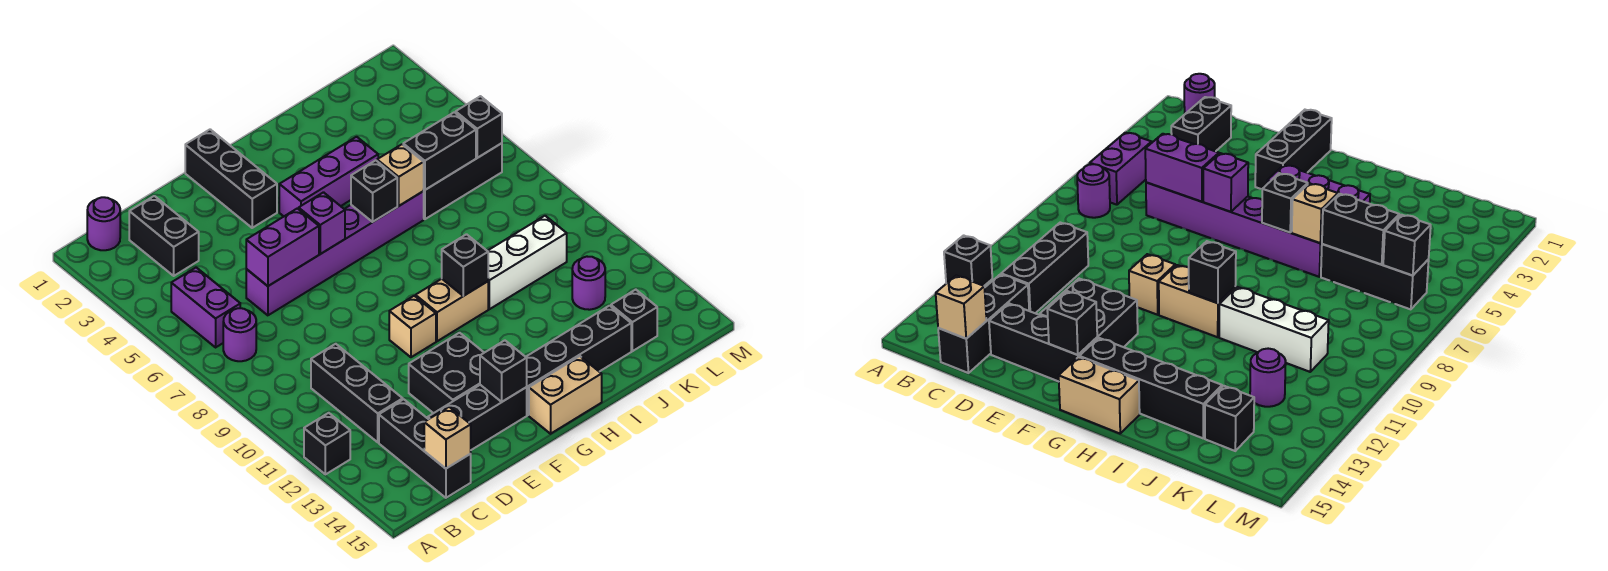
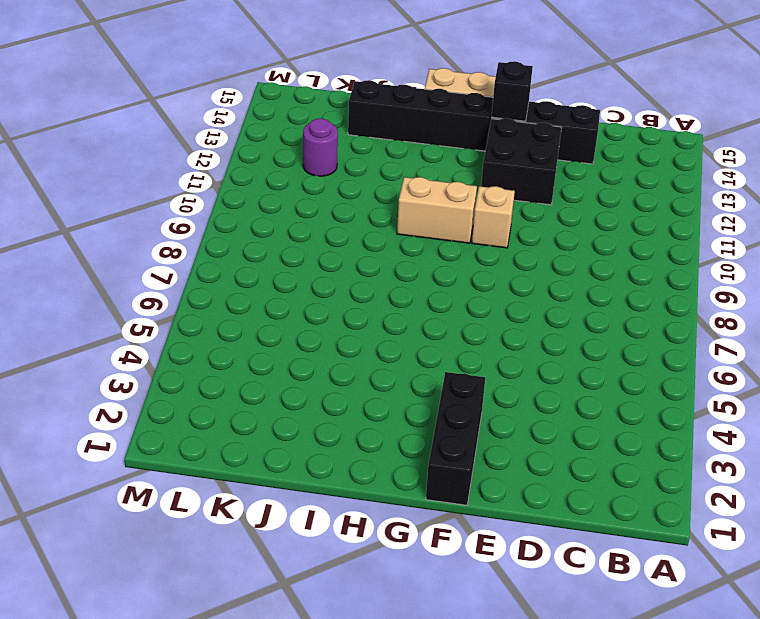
none -> black 1x1 brick [304,413,350,474]
none -> purple 1x1 round brick [87,197,120,250]
none -> purple 1x2 brick [171,268,240,347]

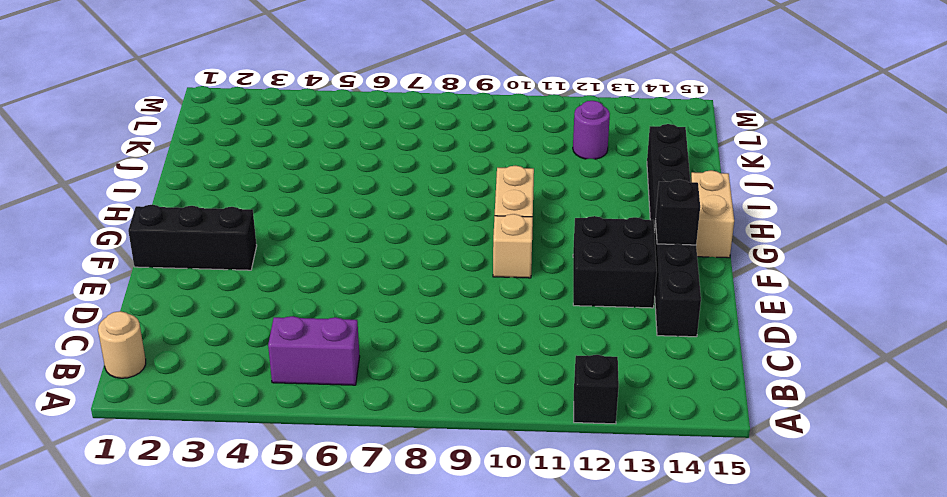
tan 1x1 round brick [98,311,146,378] -> purple 1x1 round brick [87,197,120,250]
none -> purple 1x1 round brick [223,308,256,361]
none -> black 1x2 brick [129,196,199,276]
none -> black 1x3 brick [311,344,403,442]

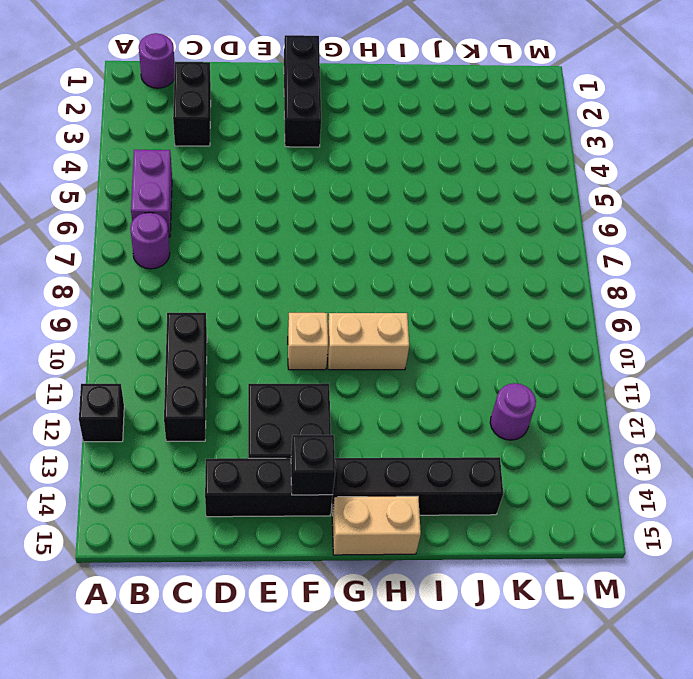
none -> black 1x3 brick [379,399,471,498]
none -> purple 1x6 brick [246,191,424,315]
none -> purple 1x3 brick [279,137,378,216]

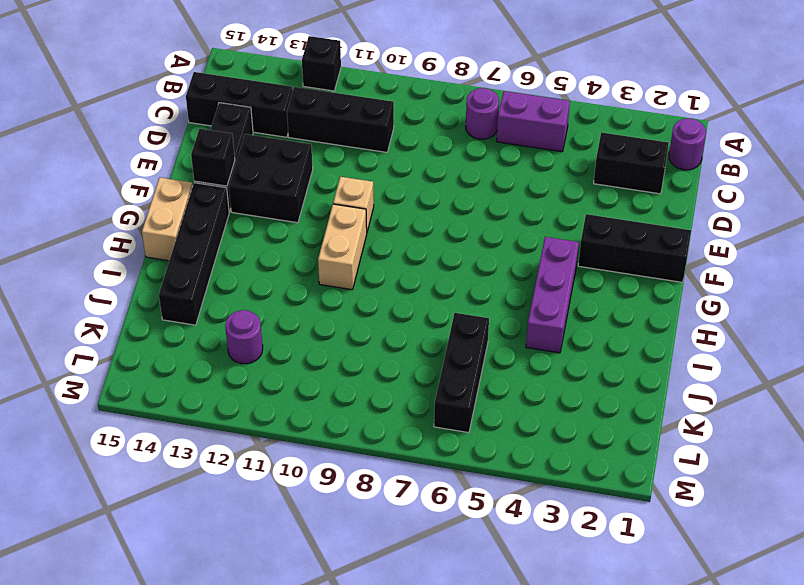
none -> purple 1x6 brick [246,191,424,315]
none -> white 1x3 brick [488,216,567,309]
none -> black 1x1 brick [611,290,657,351]

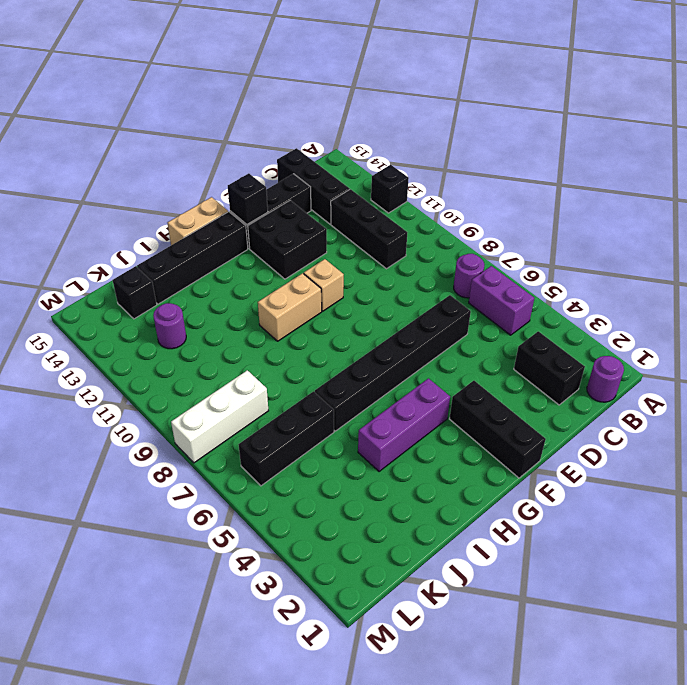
black 1x6 brick [315,295,471,431] -> purple 1x6 brick [246,191,424,315]
white 1x3 brick [171,370,268,463] -> white 1x3 brick moved to [488,216,567,309]
none -> tan 1x1 brick [424,407,471,468]
none -> purple 1x2 brick [246,208,319,286]
none -> purple 1x1 brick [299,192,345,254]

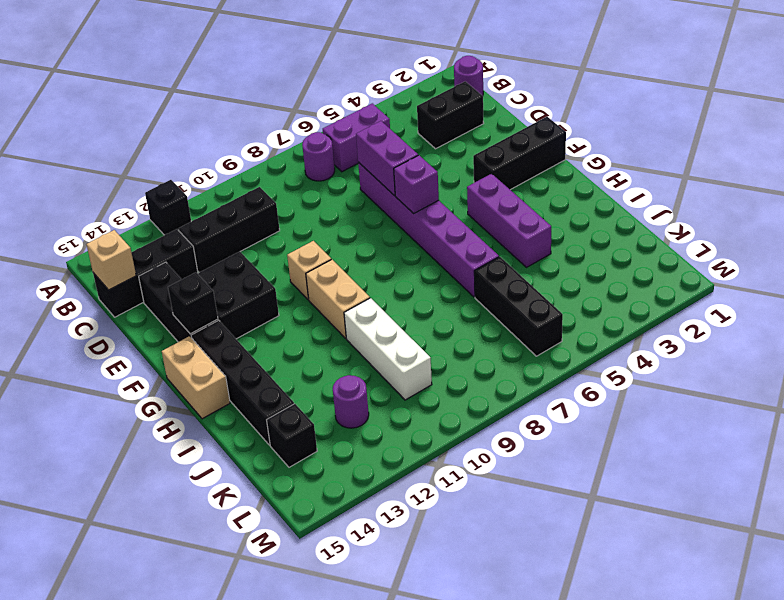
none -> black 1x1 brick [351,160,397,222]
none -> black 1x1 brick [442,234,488,296]
none -> tan 1x1 brick [377,144,424,206]

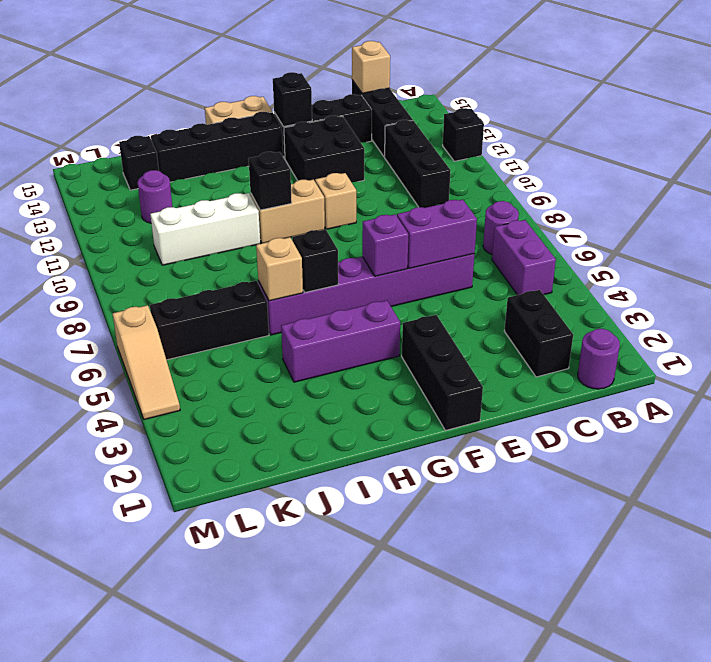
tan 1x3 slope [113,305,180,420] -> none
none -> black 1x2 brick [403,112,476,190]
none -> black 1x1 brick [456,96,502,158]

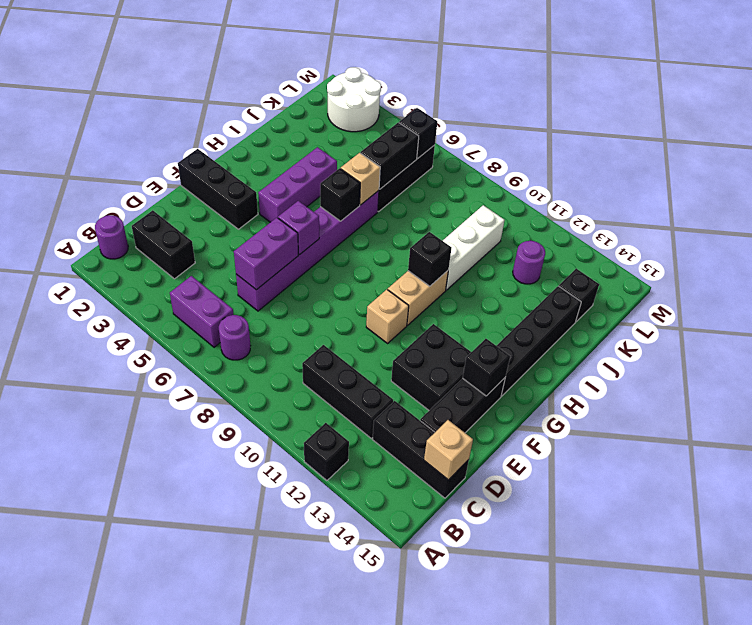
white 2x2 round brick [327,67,381,132] -> none
none -> tan 1x2 brick [529,356,602,434]

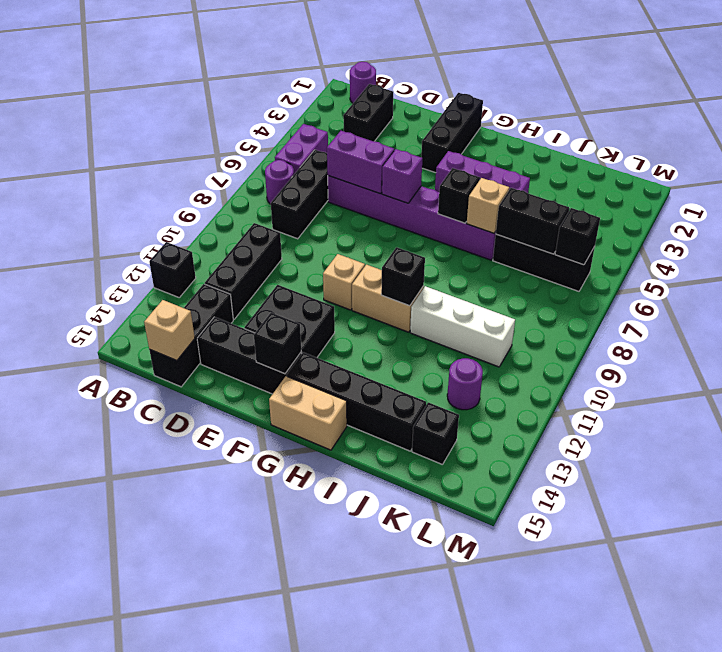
black 1x3 brick [271,150,328,239] -> none

